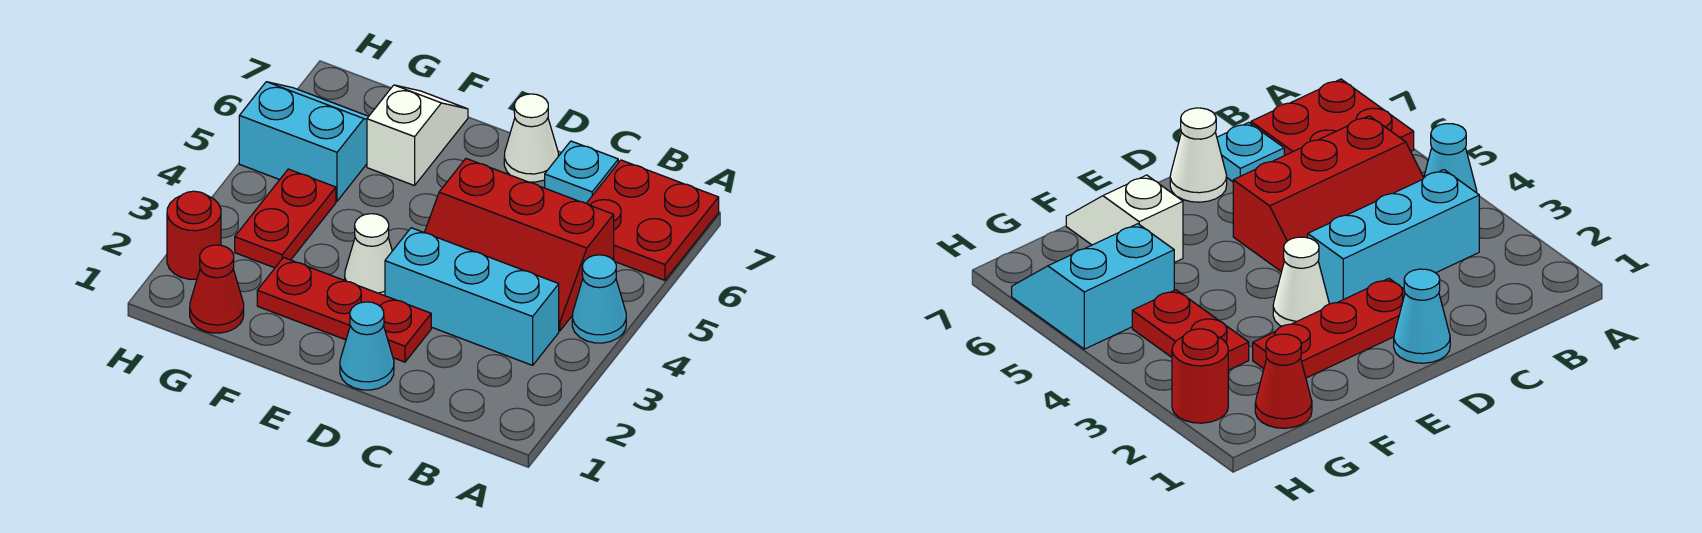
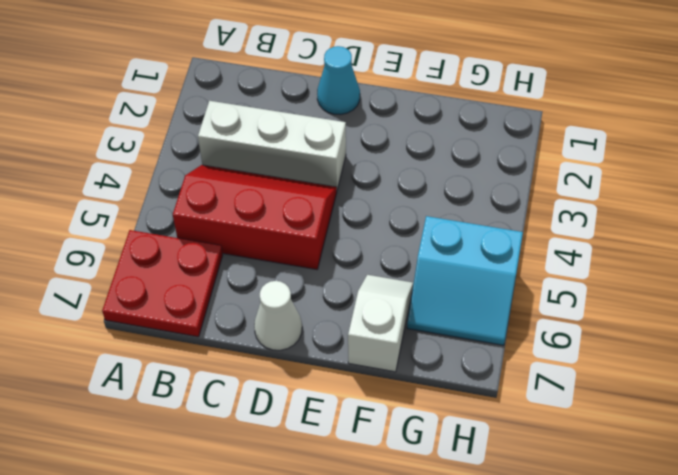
white 1x3 brick [198,101,346,190] -> cyan 1x3 brick [385,228,559,365]
white 1x2 slope [348,275,413,372] -> white 1x2 slope turned to [367,85,468,186]
none -> cyan 1x1 cone [572,255,626,343]
none -> cyan 1x1 plate [545,141,618,203]
none -> red 1x3 plate [257,257,431,362]

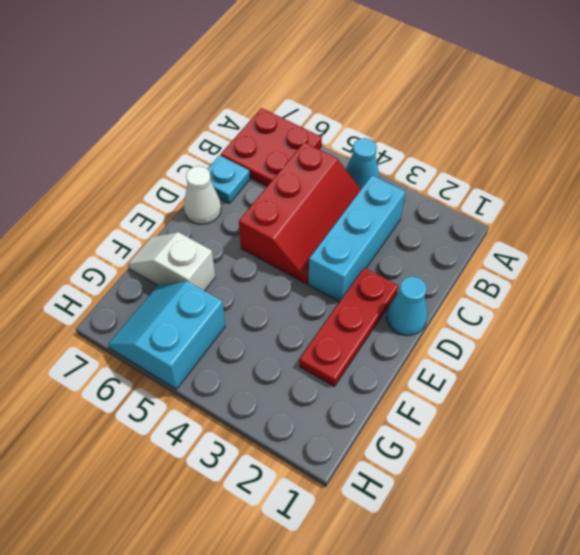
none -> white 1x1 cone [345,214,392,296]
none -> red 1x1 cone [190,245,244,333]
none -> red 1x2 plate [235,169,336,268]

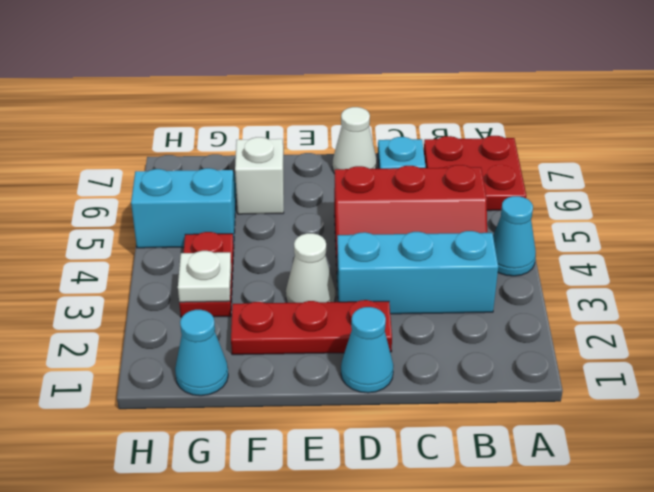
cyan 1x1 cone [175,310,228,396] -> red 1x1 cone [190,245,244,333]
white 1x1 plate [178,251,231,302] -> none
none -> red 1x1 round brick [167,191,221,280]

